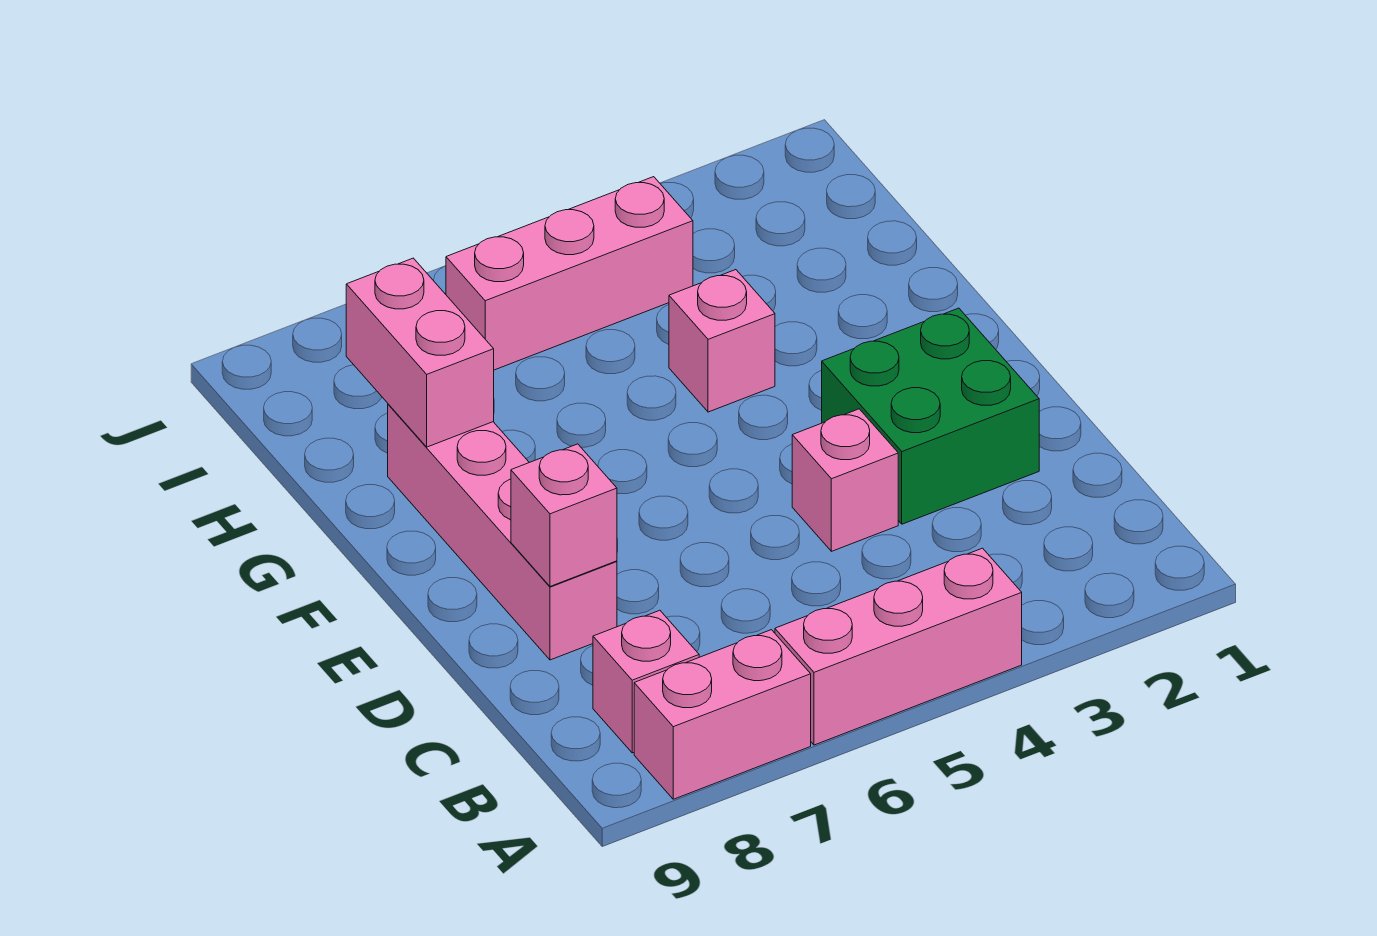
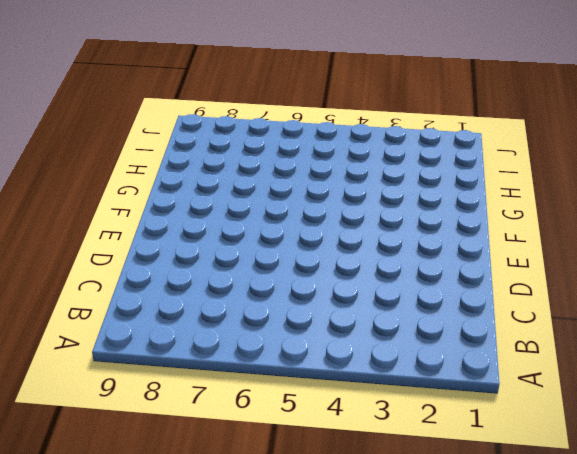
none -> pink 1x3 brick [775,548,1022,745]
none -> pink 1x2 brick [634,630,811,799]

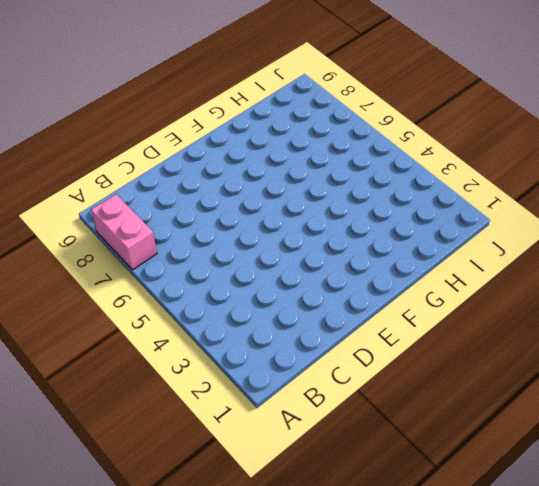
none -> pink 1x3 brick [775,548,1022,745]
none -> pink 1x1 brick [593,610,699,753]

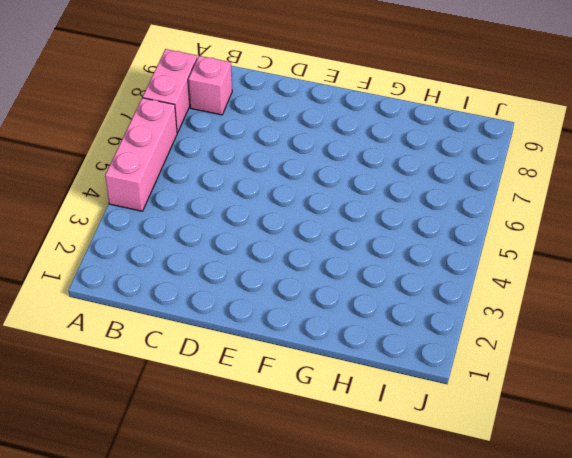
none -> green 2x2 brick [822,308,1039,524]
none -> pink 1x1 brick [792,409,898,551]

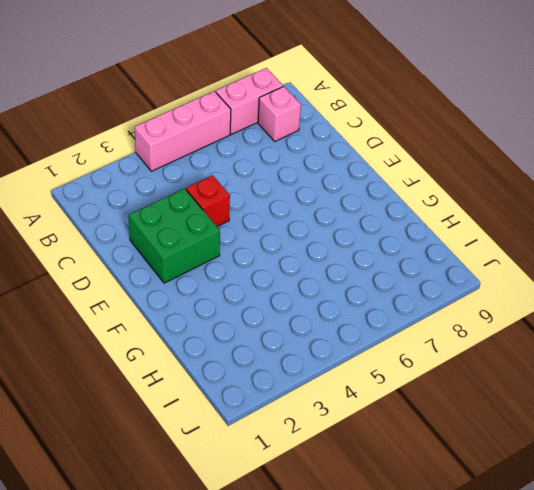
red 1x1 brick [186,175,230,226] -> pink 1x1 brick [792,409,898,551]
none -> pink 1x4 brick [388,404,617,660]
none -> pink 1x1 brick [669,270,775,412]

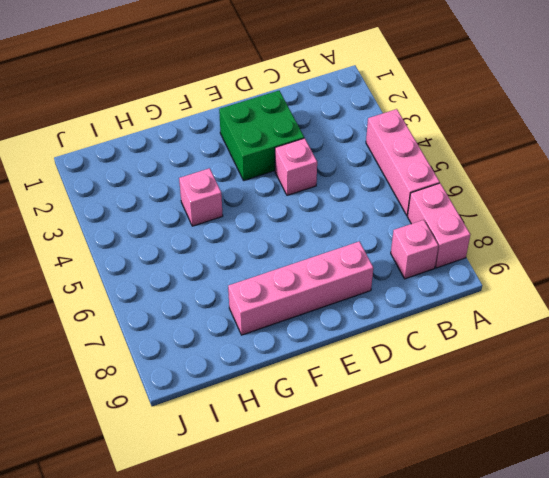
none -> pink 1x3 brick [446,177,693,370]
none -> pink 1x1 brick [511,444,617,586]

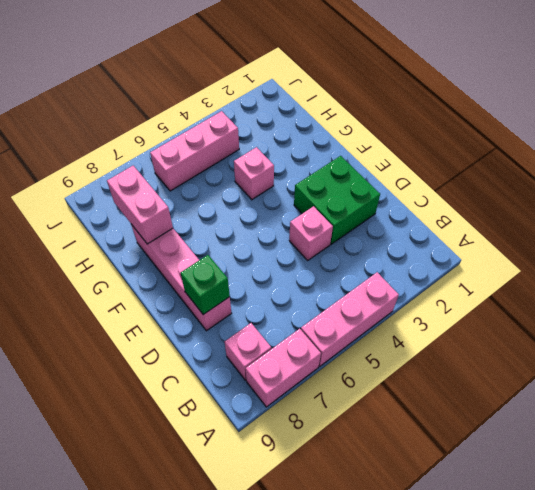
green 1x1 brick [181,255,230,315] -> pink 1x1 brick [511,444,617,586]

